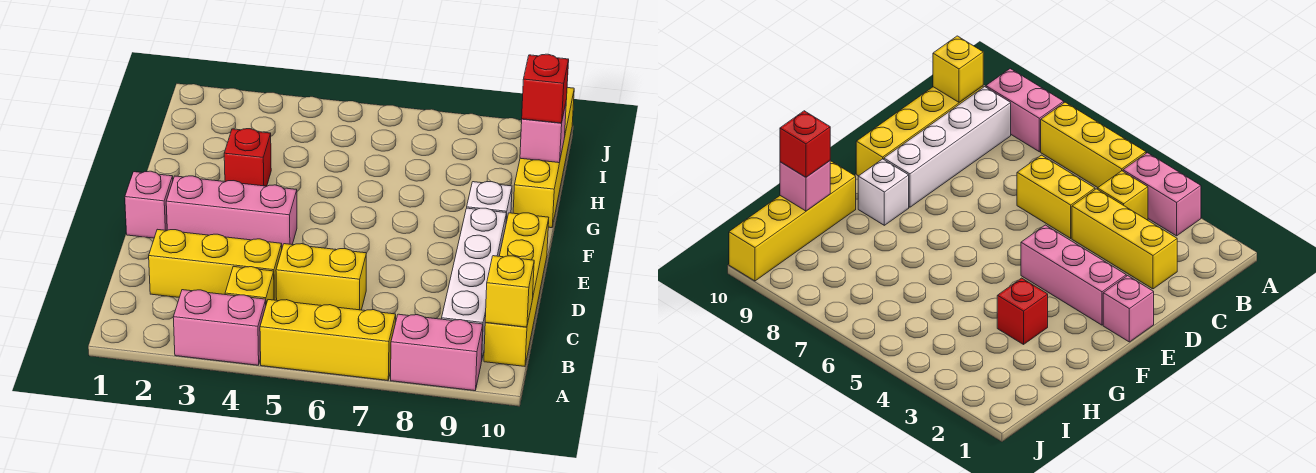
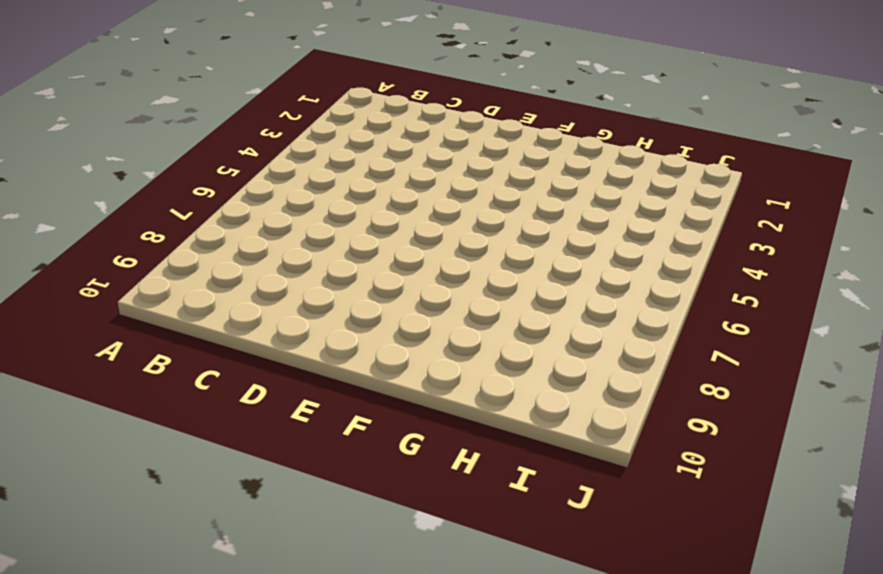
none -> pink 1x2 brick [173,290,266,365]
none -> yellow 1x3 brick [260,300,396,380]
none -> pink 1x2 brick [391,314,483,391]

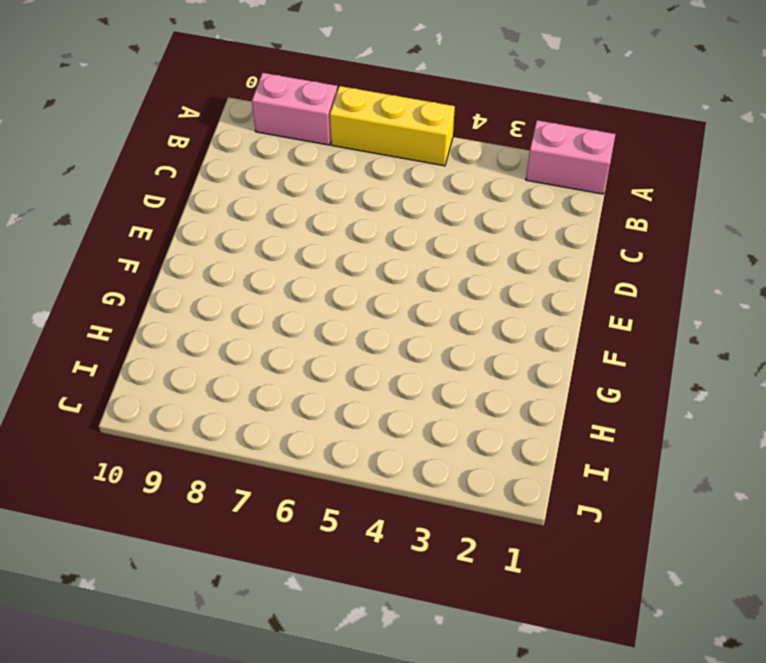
pink 1x2 brick [526,120,615,194] -> pink 1x2 brick moved to [173,290,266,365]
none -> yellow 1x1 brick [225,266,274,304]
none -> white 1x4 brick [442,208,506,358]
none -> yellow 1x4 brick [484,213,549,366]

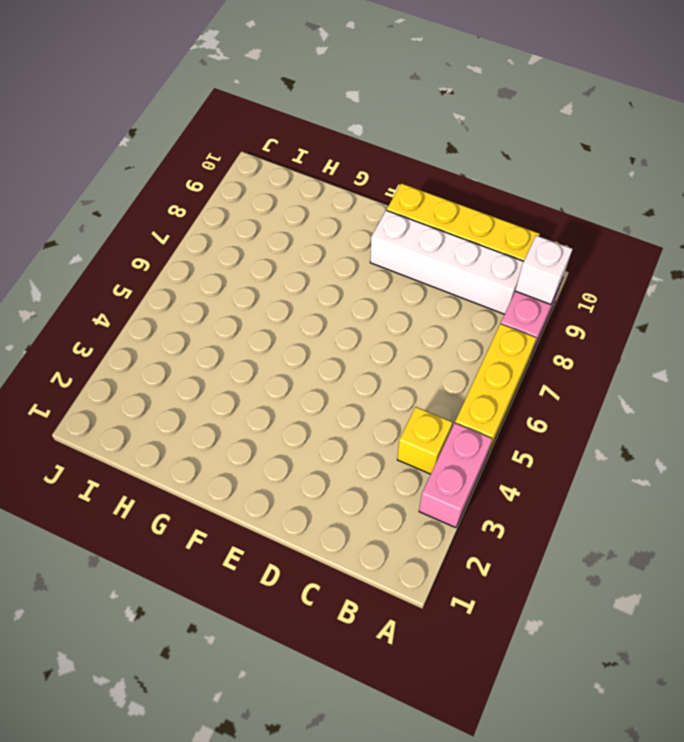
white 1x1 brick [515,236,572,304] -> white 1x1 brick moved to [467,182,512,222]
none -> yellow 1x3 brick [149,229,282,300]
none -> yellow 1x2 brick [276,244,366,310]
none -> pink 1x1 brick [125,171,173,238]

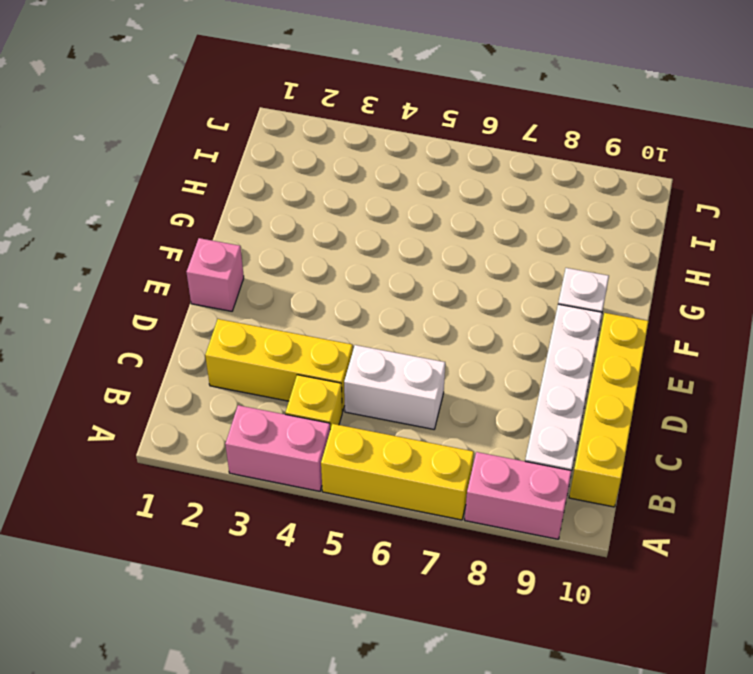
white 1x2 brick [344,345,445,429] -> yellow 1x2 brick [276,244,366,310]
none -> pink 1x3 brick [166,176,297,247]
none -> red 1x1 brick [224,129,271,186]
none -> yellow 1x4 brick [513,88,574,228]

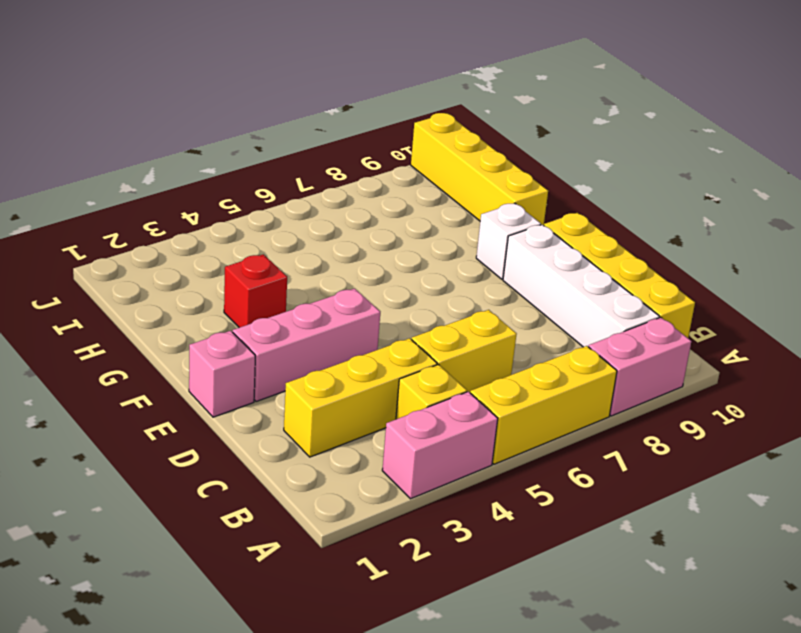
none -> yellow 1x1 brick [485,256,534,327]
none -> pink 1x1 brick [520,104,566,163]
none -> red 1x1 brick [522,54,569,123]

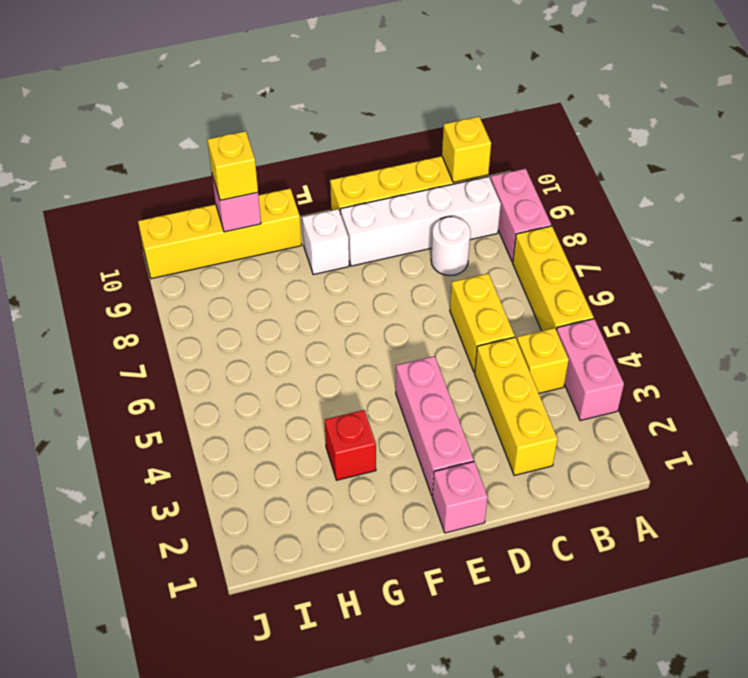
white 1x1 round brick [431,217,471,276] -> none
yellow 1x1 brick [207,131,258,200] -> red 1x1 brick [522,54,569,123]

